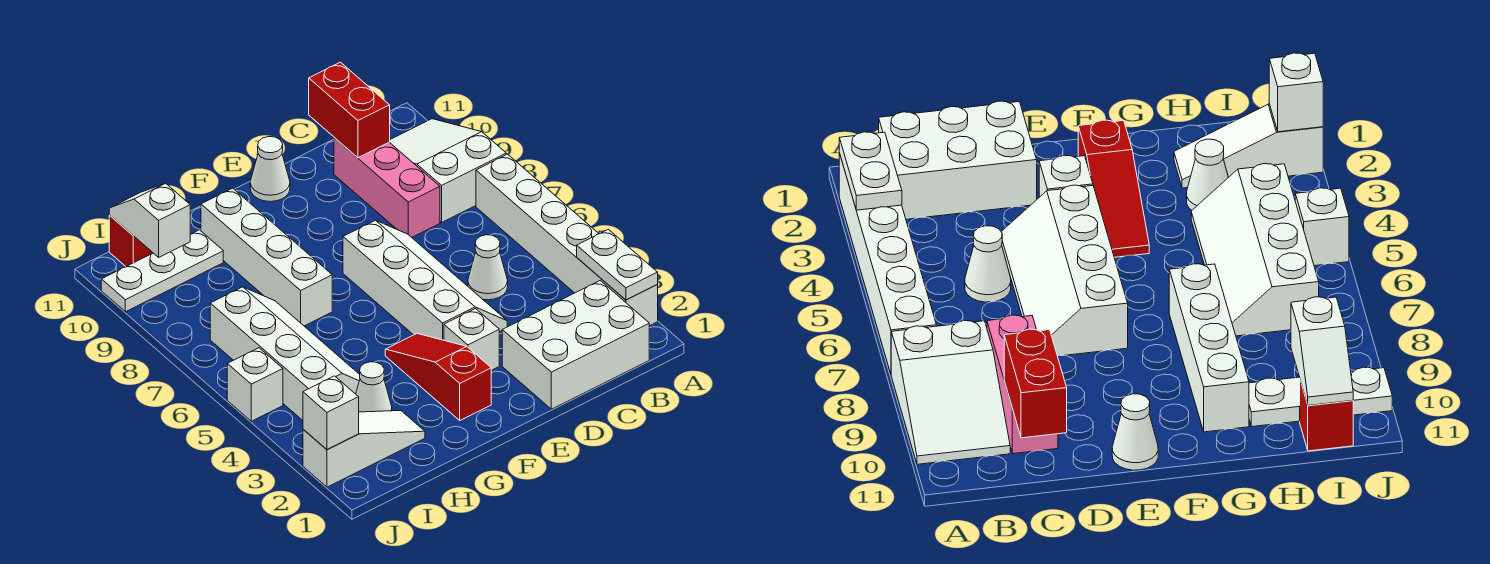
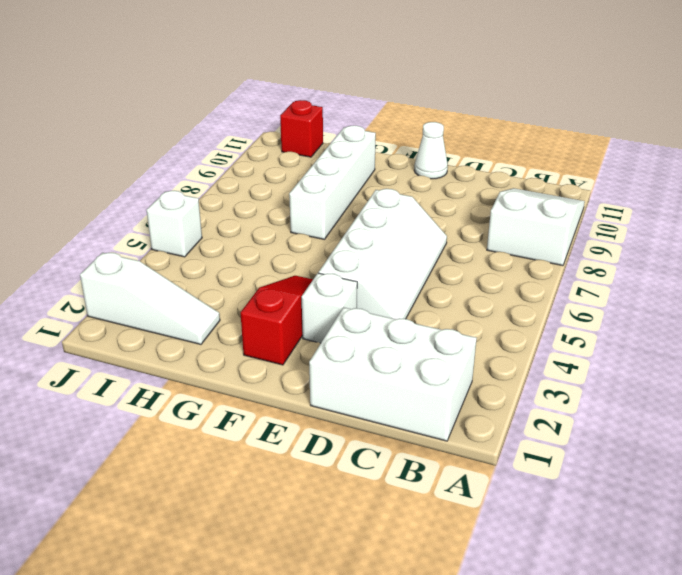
none -> white 1x6 brick [476,154,658,326]
none -> white 1x1 cone [468,235,508,300]
none -> pink 1x3 brick [334,138,440,237]

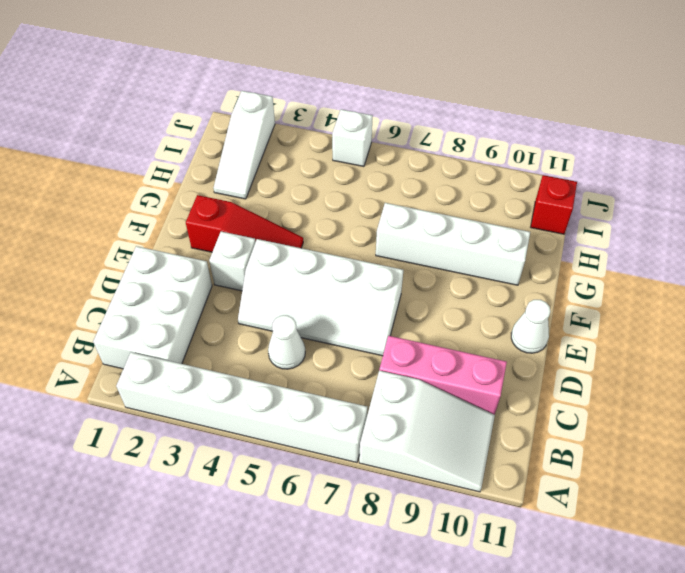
none -> white 1x1 cone [356,362,392,412]
none -> white 2x4 slope [210,287,360,421]
none -> white 1x3 plate [101,230,223,312]

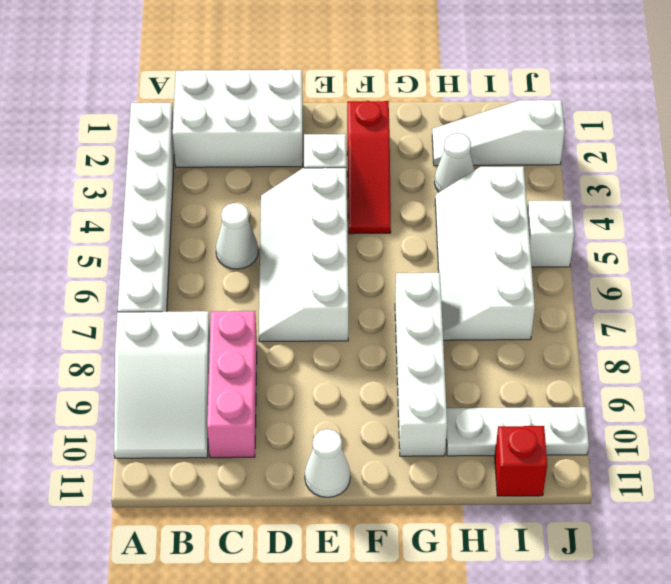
none -> white 1x2 plate [577,229,658,300]
none -> red 1x2 brick [309,62,390,158]
none -> white 1x2 slope [109,183,190,257]

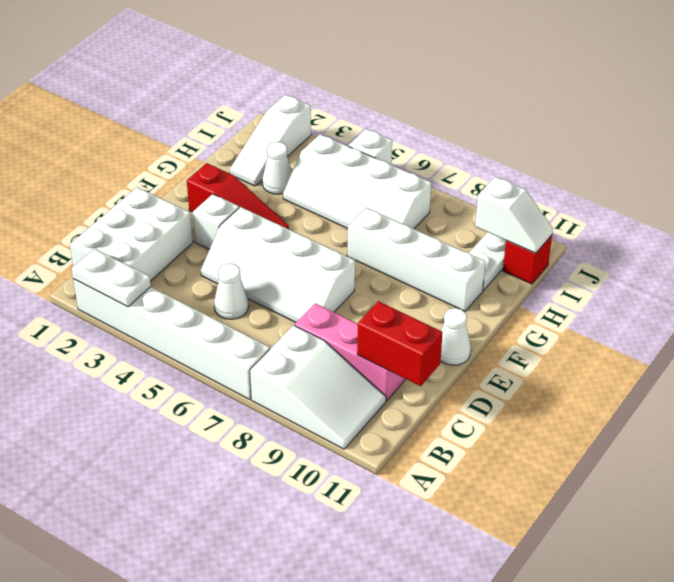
none -> white 1x1 brick [303,376,359,450]

